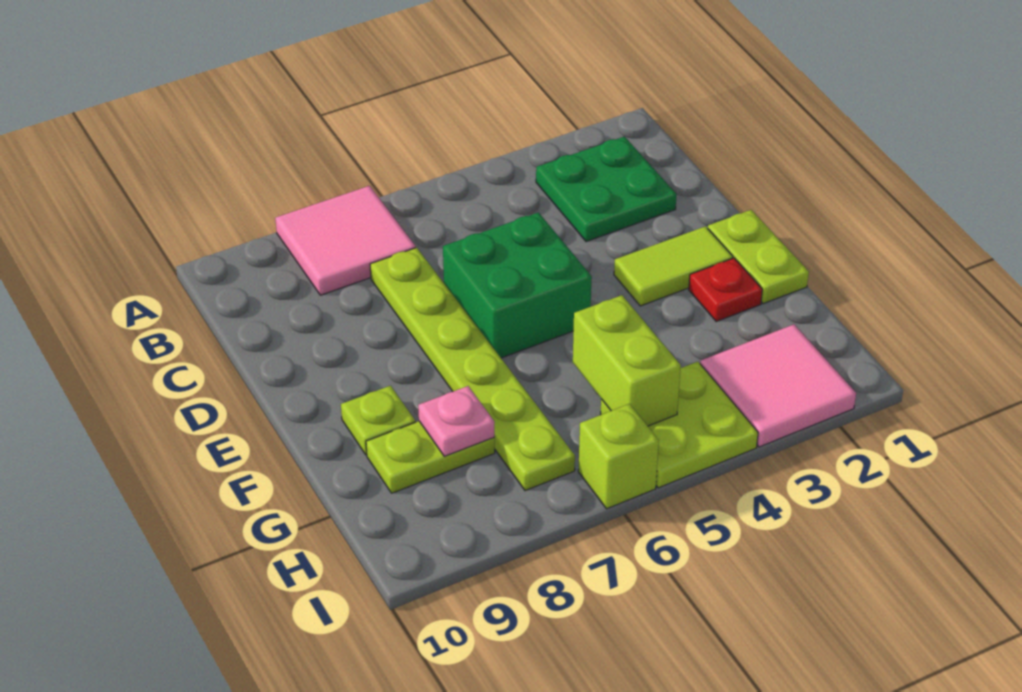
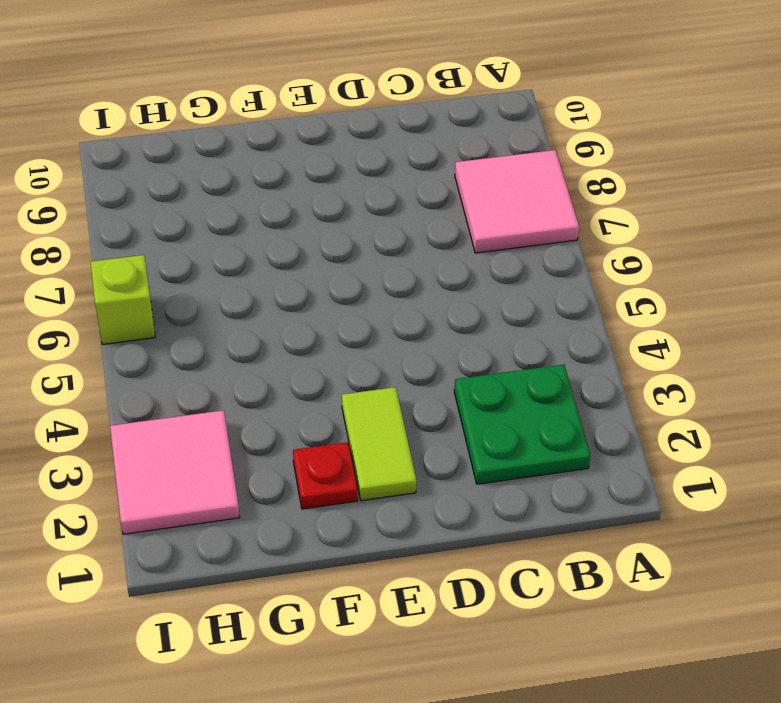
none -> lime 1x6 plate [370,248,575,491]
none -> green 2x2 brick [443,212,592,358]
none -> lime 1x2 plate [708,210,809,304]

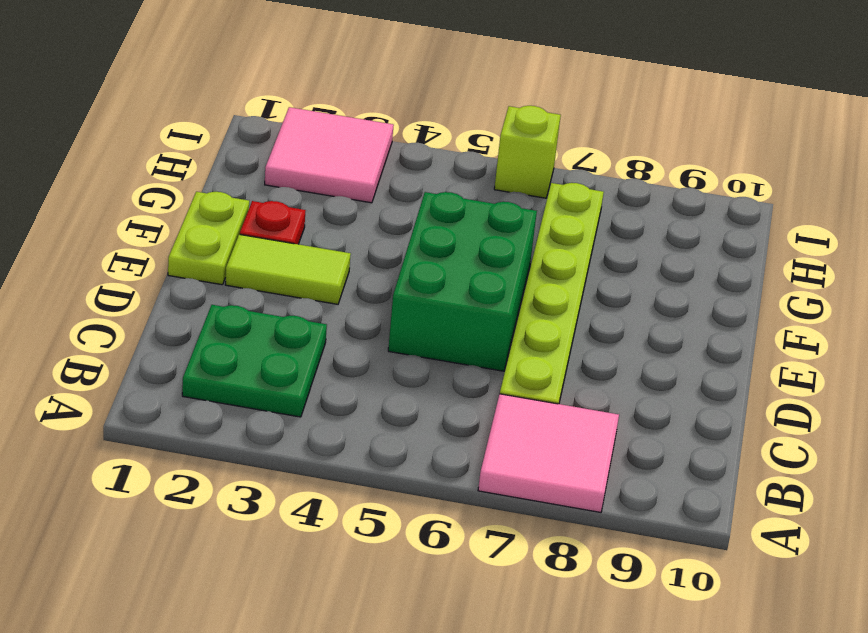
green 2x3 brick [388,192,537,371] -> green 2x2 brick [443,212,592,358]
none -> lime 1x1 plate [341,386,415,455]
none -> lime 1x2 plate [366,421,495,493]
none -> lime 2x2 plate [601,362,758,488]

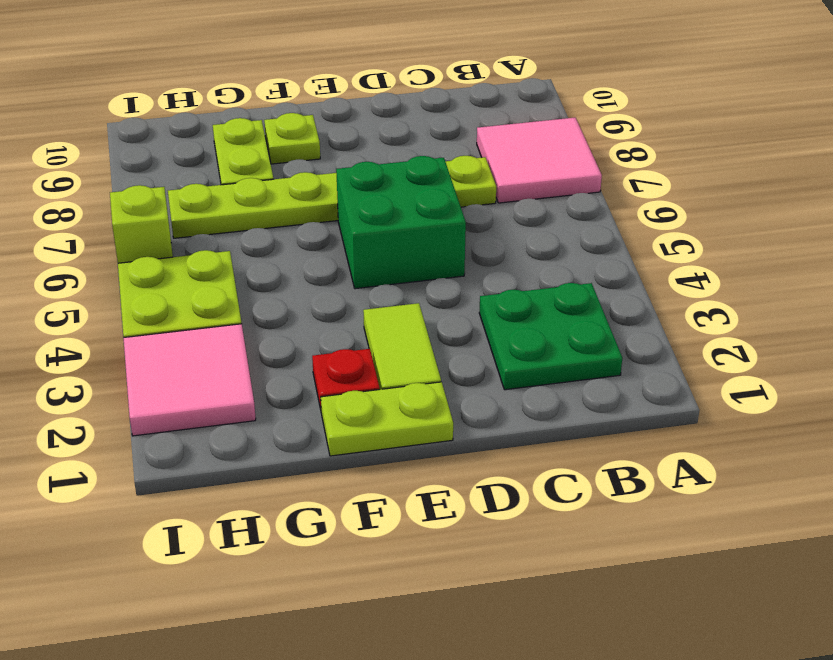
none -> lime 1x2 brick [573,295,681,426]
none -> pink 1x1 plate [418,386,494,456]

